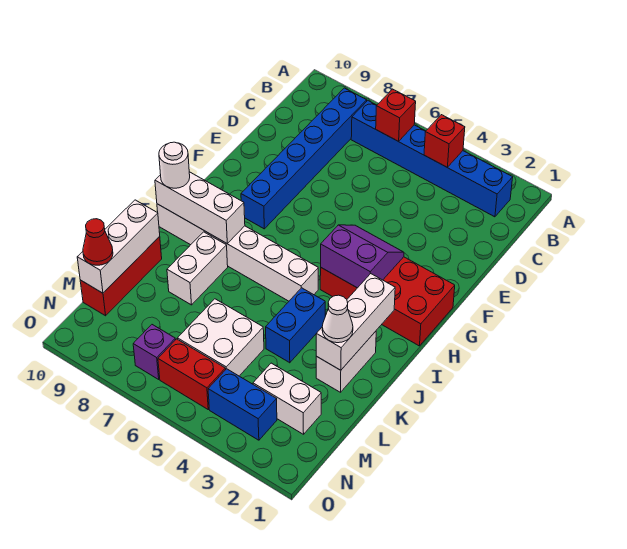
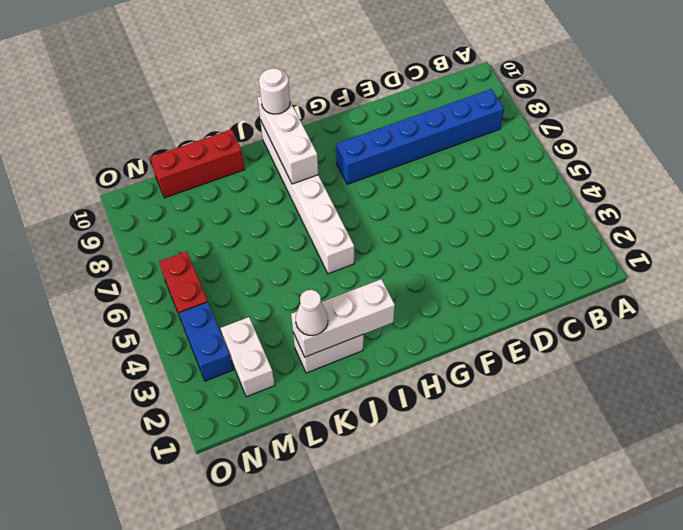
none -> blue 1x6 brick [351,101,513,217]
none -> red 2x4 brick [320,257,455,346]
none -> blue 1x2 brick [266,288,325,363]

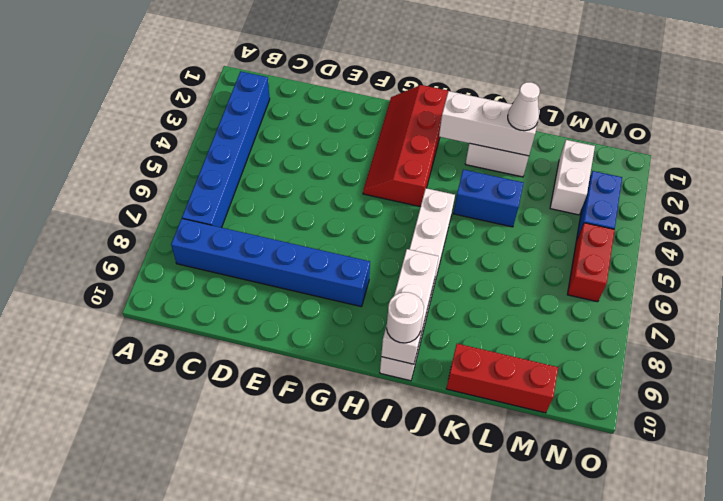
red 2x4 slope [363,85,448,207] -> red 2x4 brick [320,257,455,346]
none -> white 1x2 brick [167,232,228,305]
none -> white 2x2 brick [178,299,264,376]
none -> purple 1x1 brick [133,325,175,379]

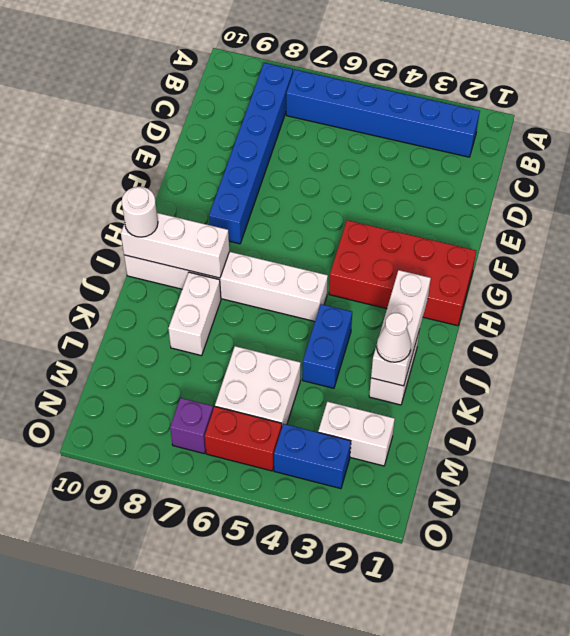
none -> red 1x3 brick [80,237,162,316]
none -> red 1x1 brick [424,115,465,167]
none -> red 1x1 brick [376,89,416,141]

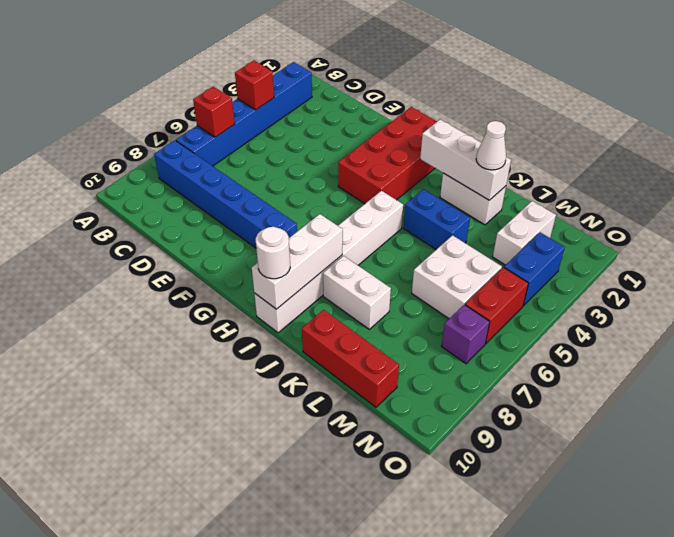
none -> purple 2x2 slope [321,225,404,288]
none -> white 1x3 brick [77,200,160,293]
none -> red 1x1 cone [83,219,113,265]

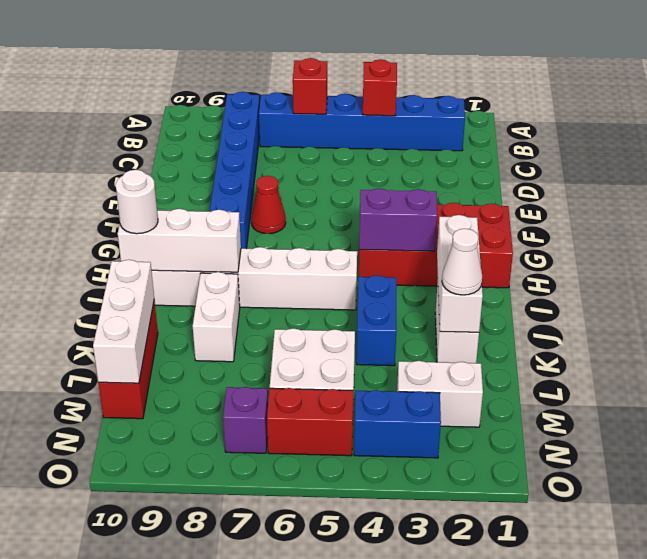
red 1x1 cone [251,176,286,234] -> red 1x1 cone moved to [83,219,113,265]

